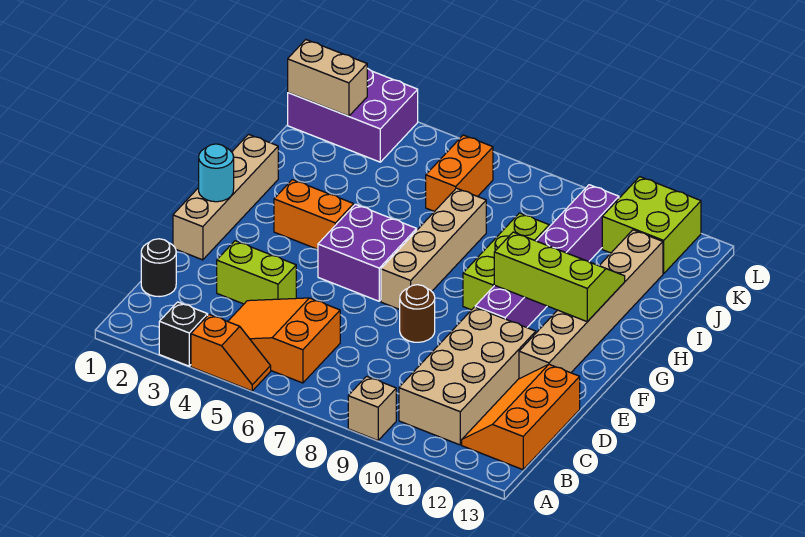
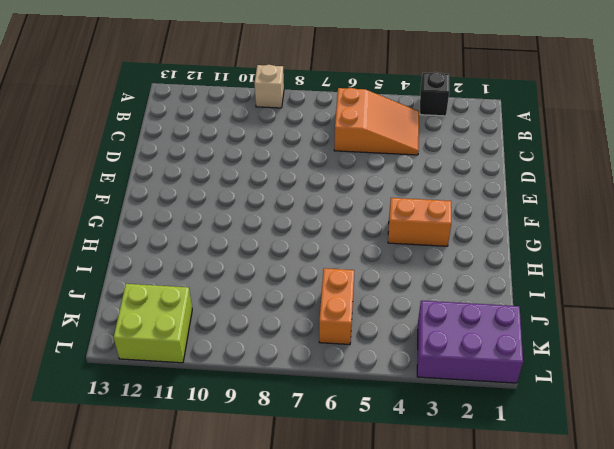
none -> orange 1x2 slope [191,314,271,391]
none -> tan 2x4 brick [399,307,536,445]
none -> orange 2x3 slope [462,364,580,470]

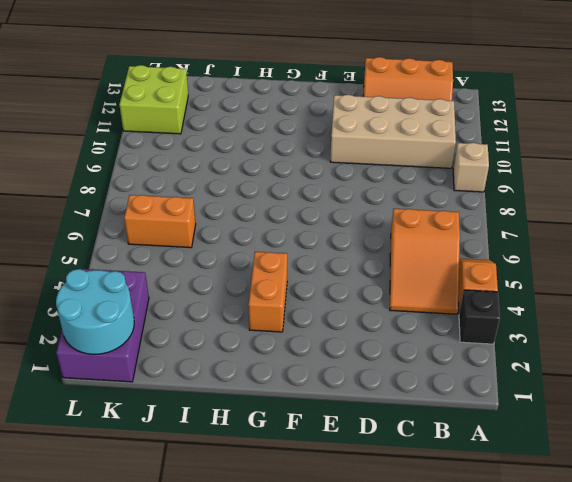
cyan 2x2 round brick [56,269,134,354] -> tan 1x2 brick [288,40,367,116]
none -> black 1x1 round brick [141,239,176,297]
none -> lime 1x2 brick [217,241,296,304]
none -> tan 1x4 brick [173,134,278,260]

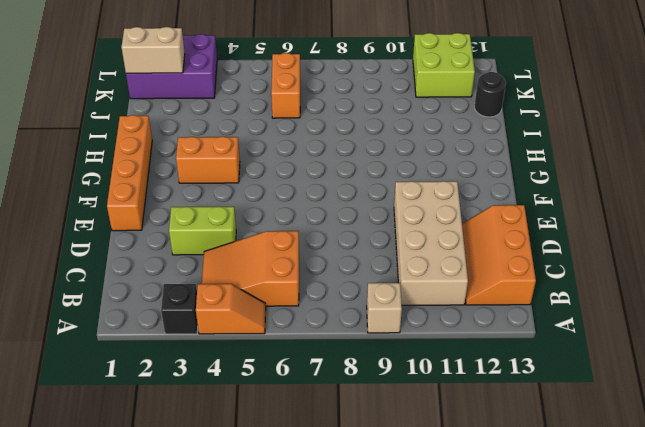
orange 1x4 brick [107,115,152,231] -> tan 1x4 brick [173,134,278,260]
black 1x1 round brick [474,72,506,117] -> black 1x1 round brick moved to [141,239,176,297]
none -> brown 1x1 round brick [400,285,435,342]
none -> tan 1x6 brick [519,230,663,379]
none -> purple 2x2 brick [318,204,417,301]

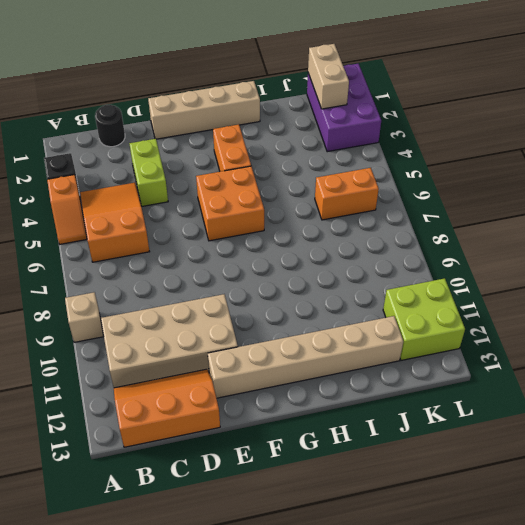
orange 2x2 brick [196,166,264,241] -> purple 2x2 brick [318,204,417,301]
none -> brown 1x1 round brick [400,285,435,342]
none -> tan 1x4 brick [381,188,486,309]
none -> purple 1x6 brick [475,185,619,327]

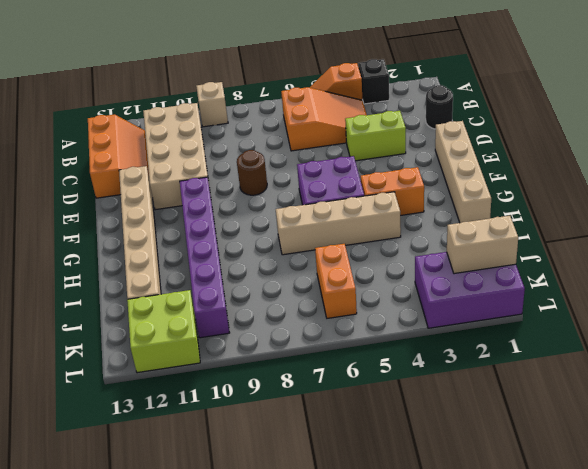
tan 1x4 brick [276,192,401,255] -> tan 1x4 brick turned to [381,188,486,309]
none -> lime 1x3 brick [463,213,549,310]
none -> cyan 1x1 round brick [199,144,234,202]
none -> lime 2x3 slope [494,232,625,322]

